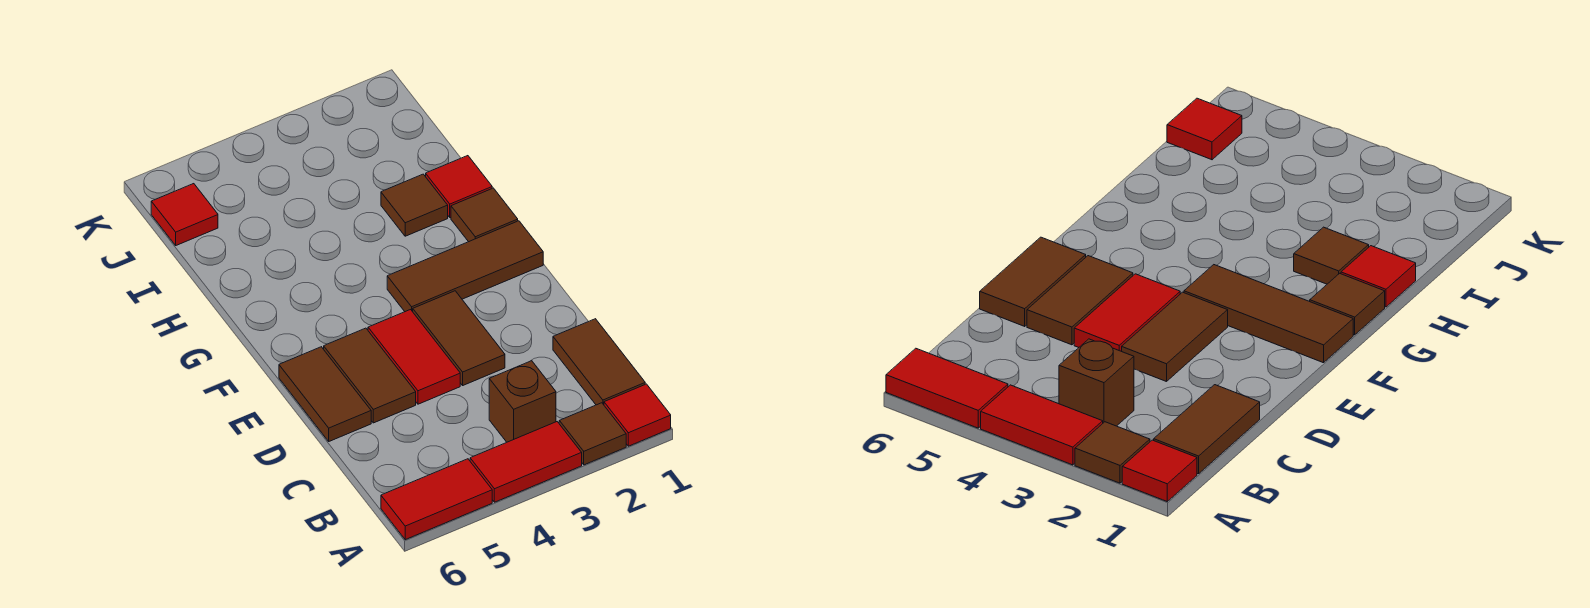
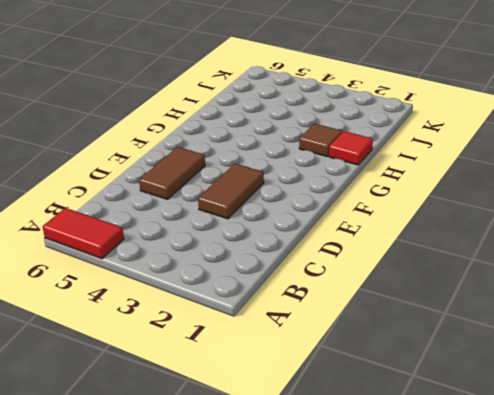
none -> red 1x1 tile [604,384,671,446]
none -> brown 1x1 tile [559,403,626,465]
none -> red 1x2 tile [470,422,582,502]

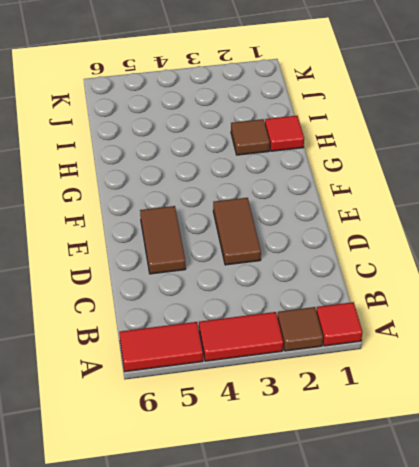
none -> brown 1x2 tile [553,319,645,405]
none -> brown 1x1 brick [489,361,556,442]
none -> red 1x2 tile [368,310,460,404]

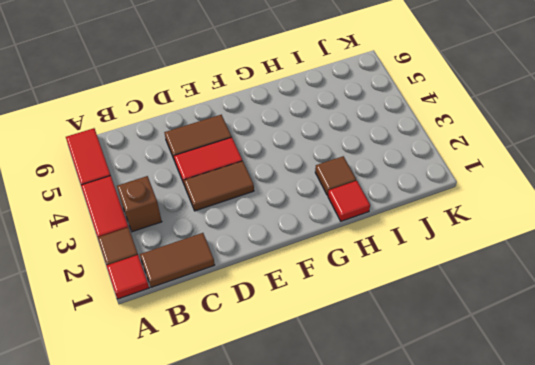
none -> brown 1x2 tile [279,347,371,441]
none -> brown 1x3 tile [387,221,543,312]
none -> brown 1x1 tile [451,188,518,242]

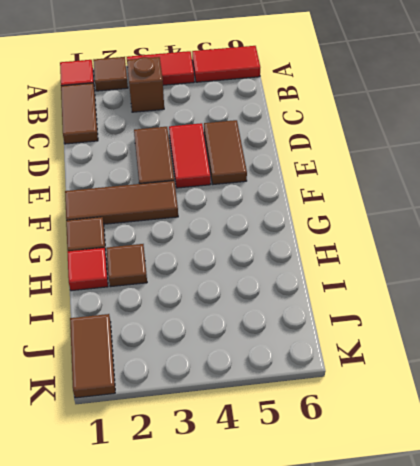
brown 1x2 tile [70,314,115,398] -> brown 1x2 tile moved to [279,347,371,441]
none -> red 1x1 tile [151,184,218,245]

